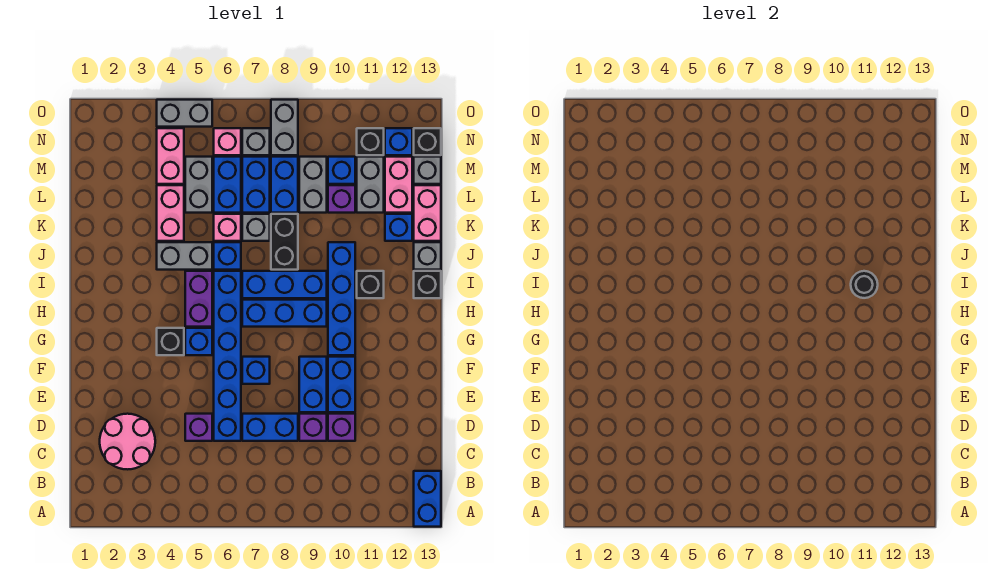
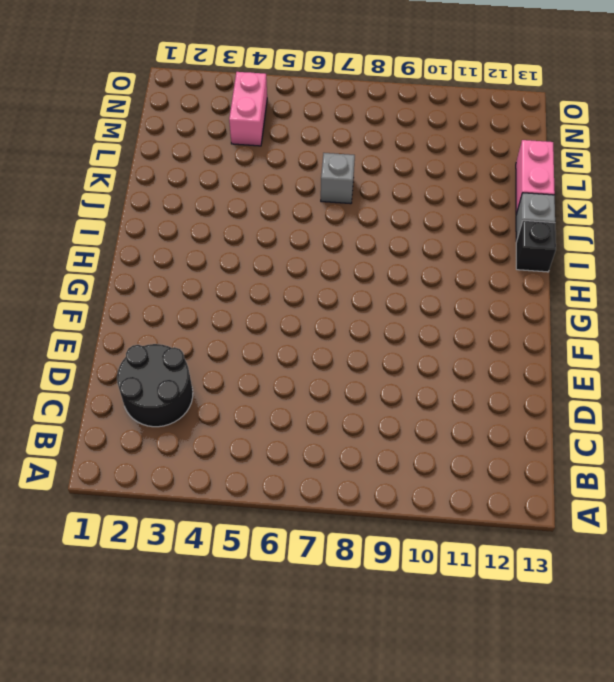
black 2x2 round brick [117,344,193,427] -> pink 2x2 round brick [100,414,155,469]
none -> blue 1x2 brick [414,471,441,527]
none -> purple 1x1 brick [185,414,212,441]
none -> blue 1x6 brick [214,271,241,441]
none -> blue 1x2 brick [242,414,298,441]

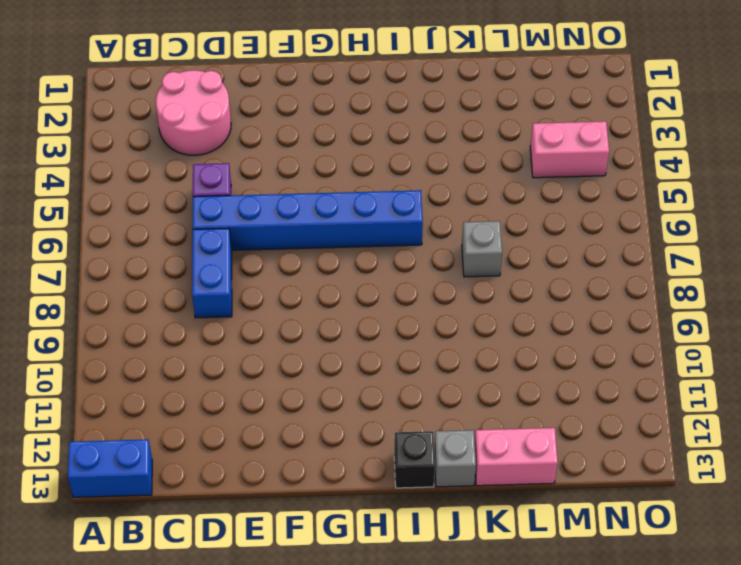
none -> purple 1x1 brick [299,414,327,441]
none -> purple 1x1 brick [328,414,355,441]
none -> blue 1x2 brick [299,357,327,412]
none -> blue 1x2 brick [328,357,355,412]

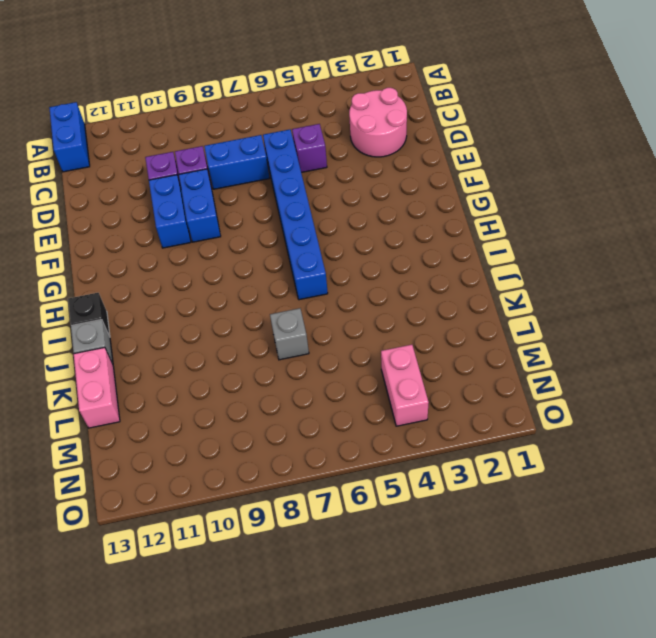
none -> blue 1x1 brick [242,357,270,384]
none -> black 1x1 brick [157,328,184,355]
none -> blue 1x1 brick [185,328,212,355]
none -> blue 1x4 brick [328,242,355,355]

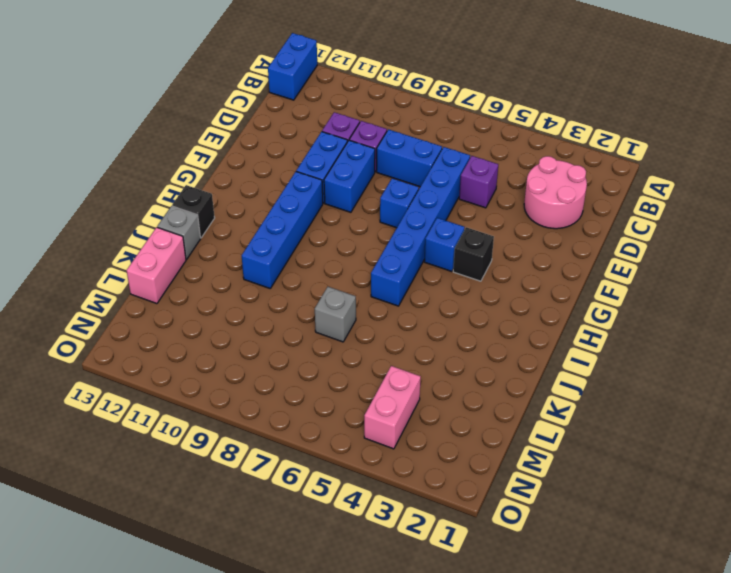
none -> purple 1x2 brick [185,271,212,327]
none -> blue 1x3 brick [242,300,327,327]
none -> blue 1x3 brick [242,271,327,298]
none -> black 1x1 brick [357,271,384,298]

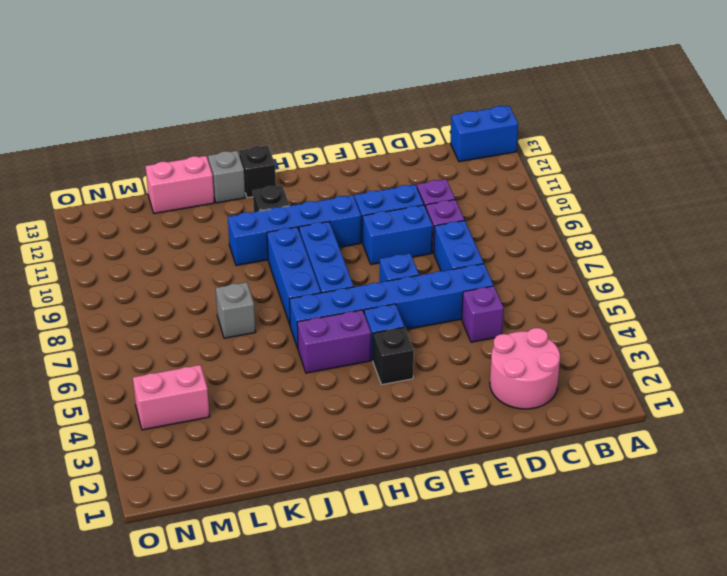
none -> grey 1x2 brick [157,242,212,270]
none -> blue 1x1 brick [214,242,241,270]
none -> black 1x2 brick [271,214,298,270]
none -> pink 1x2 brick [157,185,184,241]

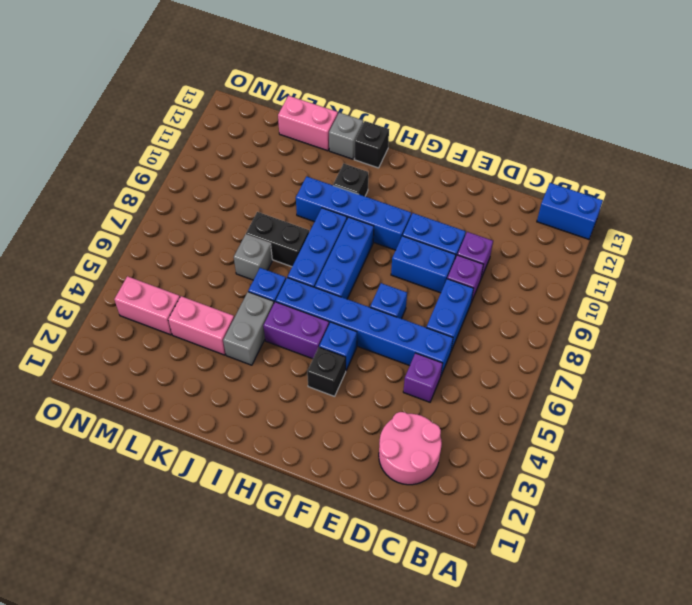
none -> pink 1x1 brick [214,214,241,241]
none -> blue 1x1 brick [385,214,412,241]
none -> grey 1x2 brick [185,157,212,213]
none -> blue 1x2 brick [214,157,241,213]

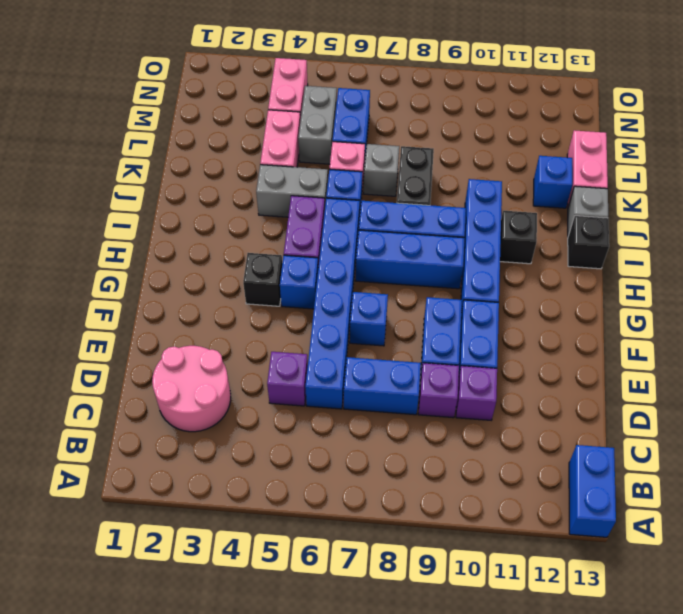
none -> blue 1x2 brick [242,157,270,213]
none -> blue 1x2 brick [271,157,298,213]
none -> grey 1x2 brick [299,157,327,213]
none -> purple 1x1 brick [328,185,355,213]

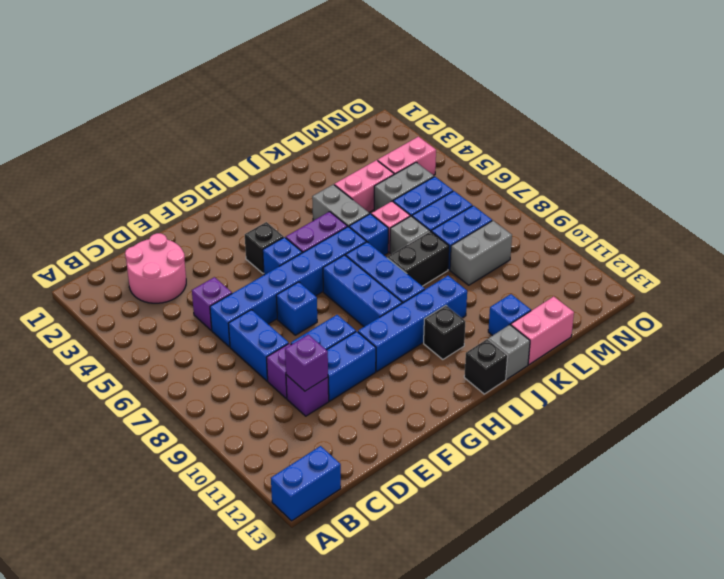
purple 1x1 brick [285,335,328,391] -> purple 1x1 brick moved to [328,185,355,213]
none -> grey 1x2 brick [357,157,384,213]
none -> pink 1x2 brick [385,157,412,213]
none -> blue 1x1 brick [328,157,355,184]
none -> grey 1x1 brick [414,157,441,184]

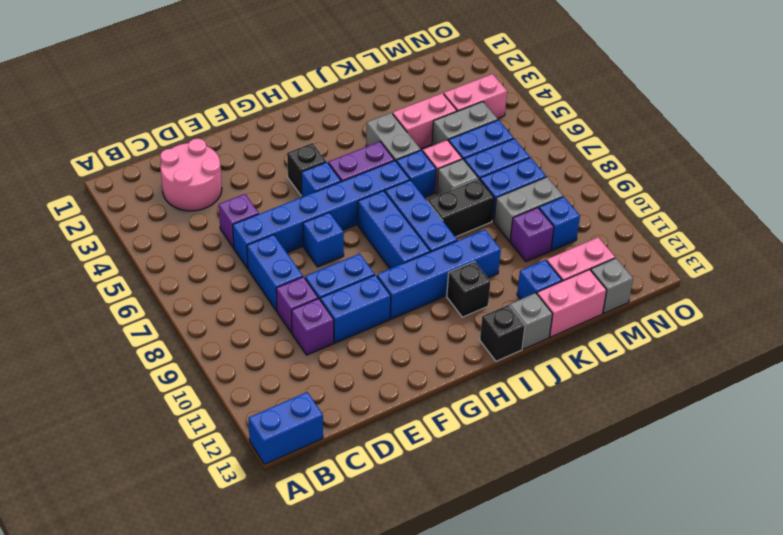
none -> grey 1x2 brick [357,157,384,213]
none -> pink 1x1 brick [214,128,241,155]
none -> grey 1x1 brick [242,128,270,155]
none -> grey 1x2 brick [271,100,298,155]

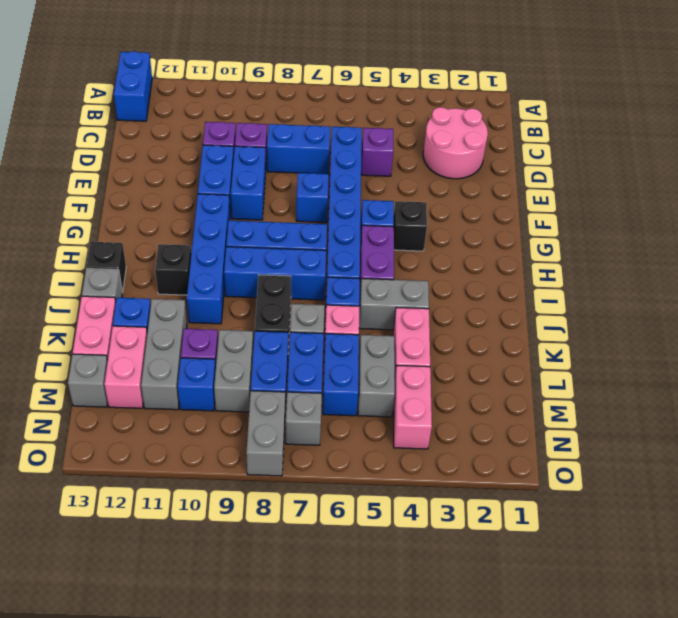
grey 1x3 brick [141,299,187,410] -> grey 1x2 brick [357,157,384,213]
none -> pink 1x1 brick [214,128,241,155]
none -> black 1x1 brick [357,128,384,155]
none -> blue 1x1 brick [385,128,412,155]
none -> black 1x1 brick [414,128,441,155]

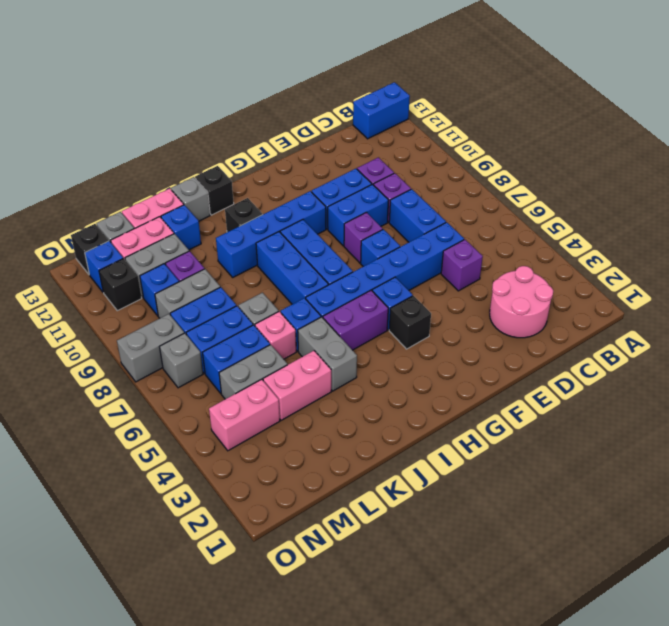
purple 1x1 brick [344,212,383,263] -> none
none -> black 1x2 brick [271,214,298,270]
none -> pink 1x1 brick [214,128,241,155]
none -> grey 1x2 brick [157,100,212,127]
none -> black 1x1 round brick [851,271,878,298]

